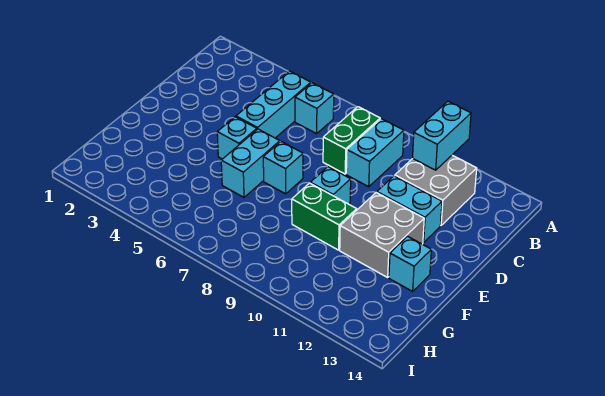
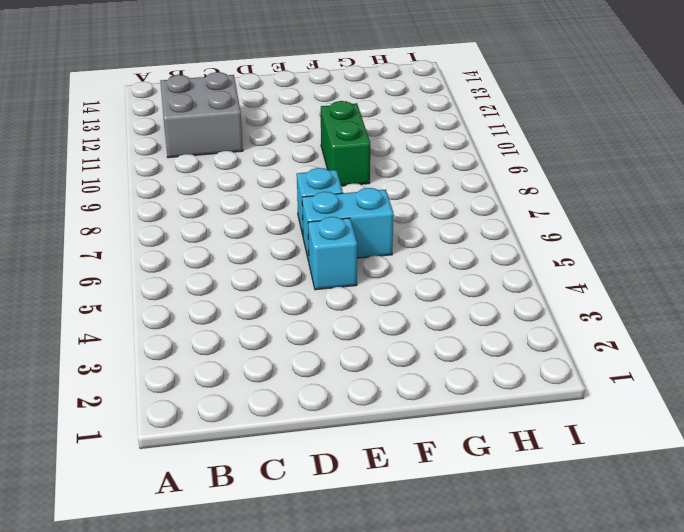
none -> cyan 1x3 brick [236,71,311,138]
none -> cyan 1x1 brick [295,83,334,134]
none -> green 1x2 brick [323,107,380,174]

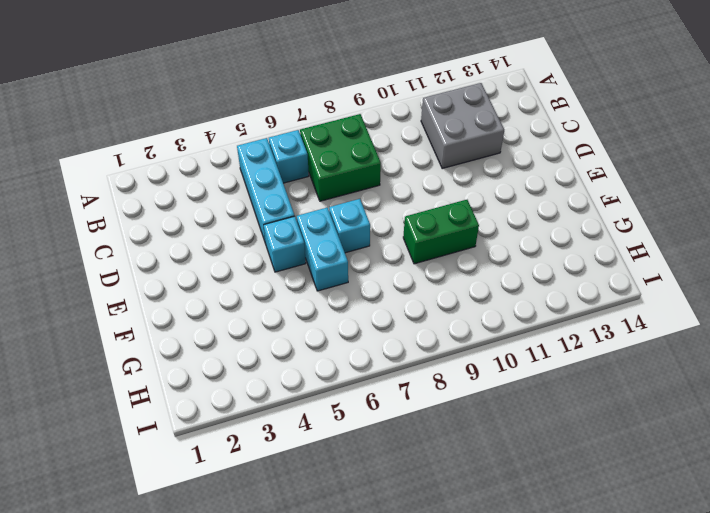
green 2x2 brick [300,114,381,201] -> green 1x2 brick [323,107,380,174]
none -> cyan 1x2 brick [346,119,404,187]
none -> cyan 1x2 brick [377,176,442,243]
none -> cyan 1x1 brick [310,167,351,205]

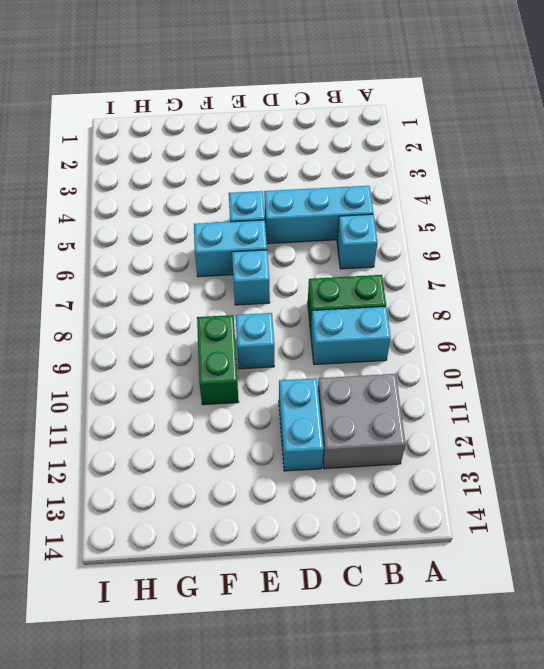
none -> grey 2x2 brick [340,193,424,277]
none -> cyan 1x1 brick [389,236,431,291]
none -> cyan 1x2 brick [413,101,471,170]

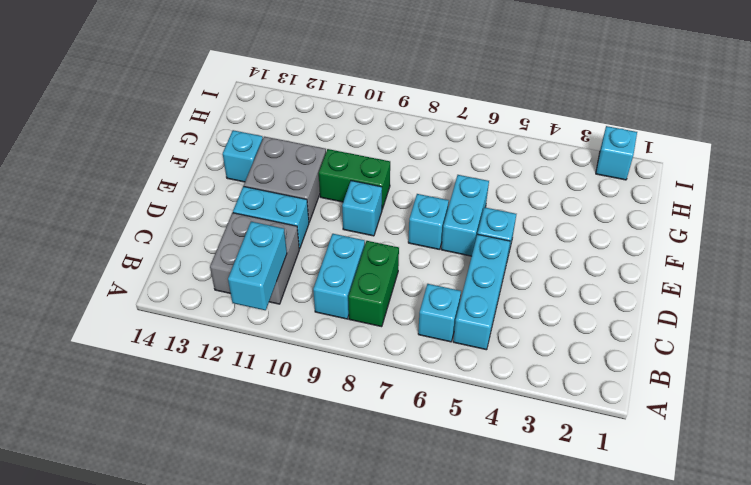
cyan 1x1 brick [596,126,637,180] -> none

